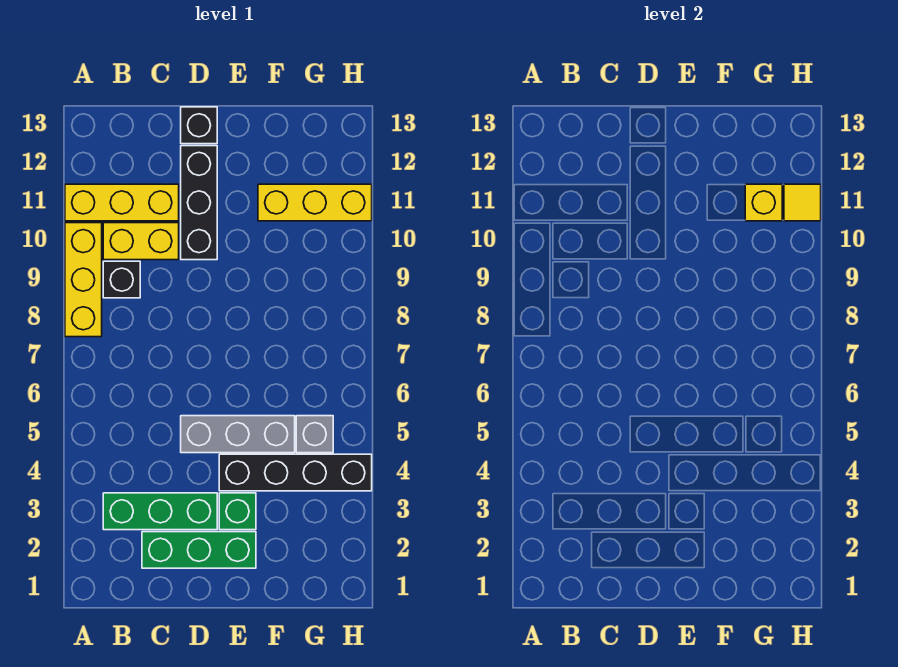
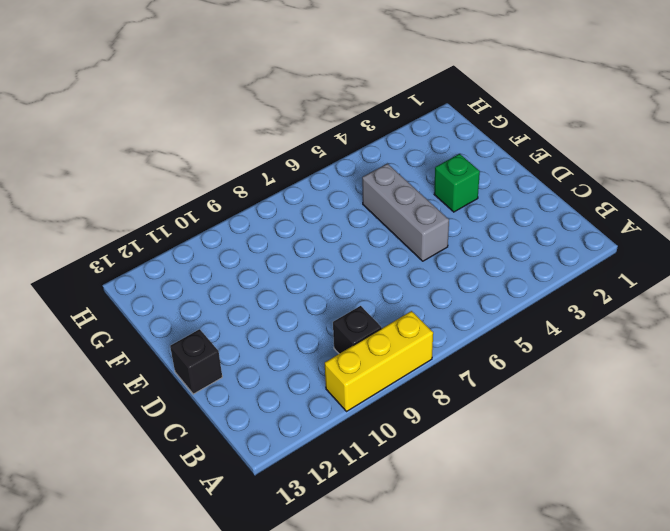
none -> yellow 1x3 brick [65,184,179,221]
none -> green 1x3 brick [103,493,217,530]
none -> yellow 1x2 brick [103,223,179,260]

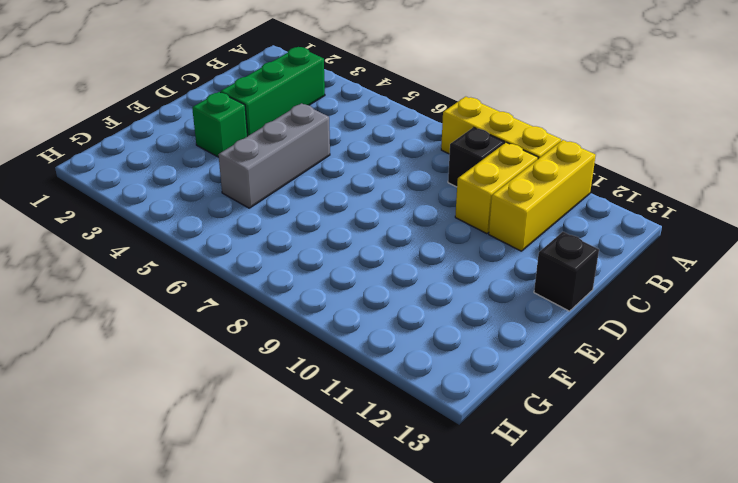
none -> green 1x3 brick [142,532,256,568]
none -> black 1x3 brick [181,146,217,260]
none -> black 1x4 brick [219,454,372,491]

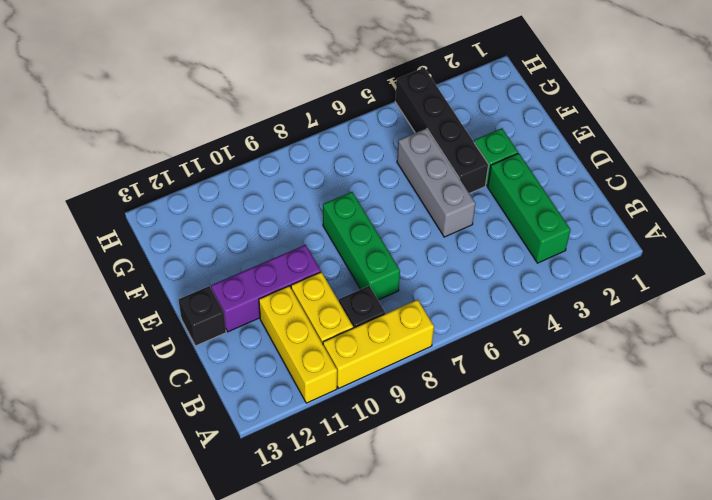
green 1x3 brick [323,192,400,300] -> green 1x3 brick moved to [142,532,256,568]
purple 1x3 brick [211,245,321,332] -> black 1x3 brick [181,146,217,260]
none -> yellow 1x3 brick [258,184,372,221]
none -> grey 1x1 brick [296,416,333,453]
none -> yellow 1x1 brick [745,184,782,221]

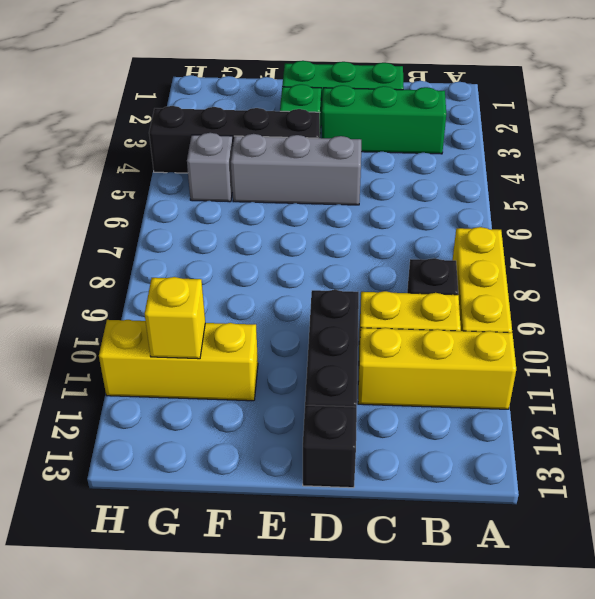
none -> yellow 1x1 tile [784,184,821,221]

